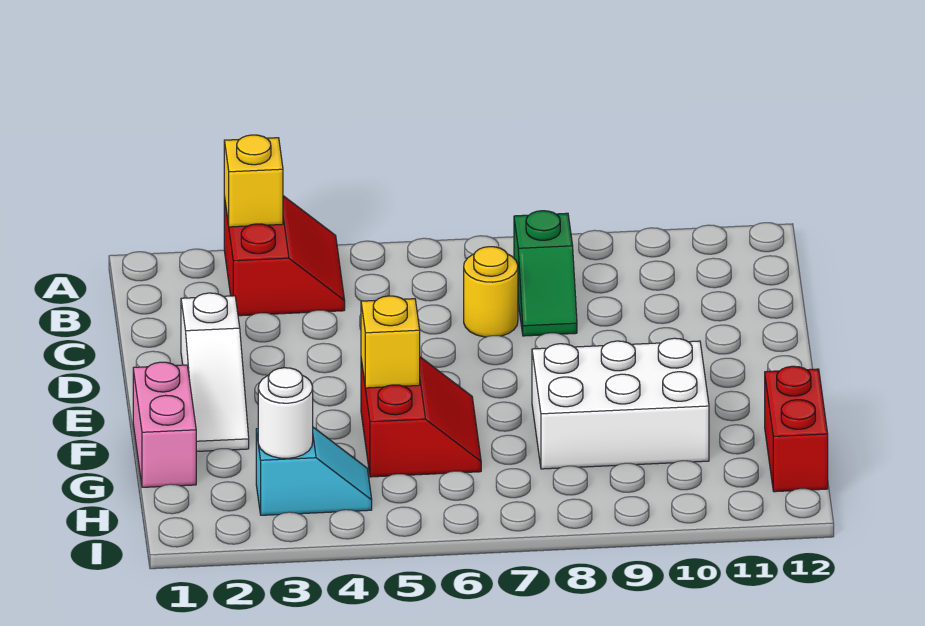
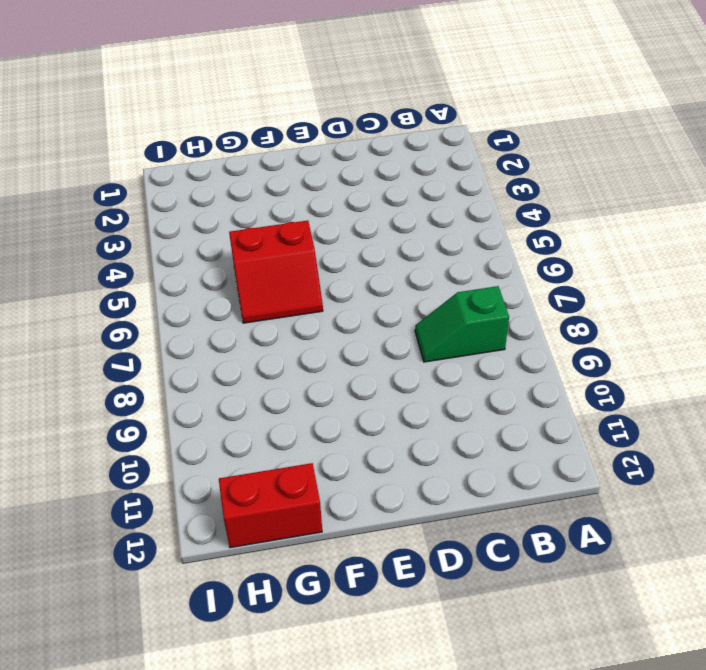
none -> red 2x2 slope [224,196,345,316]
none -> yellow 1x1 round brick [464,247,518,337]
none -> white 1x3 slope [181,293,249,452]

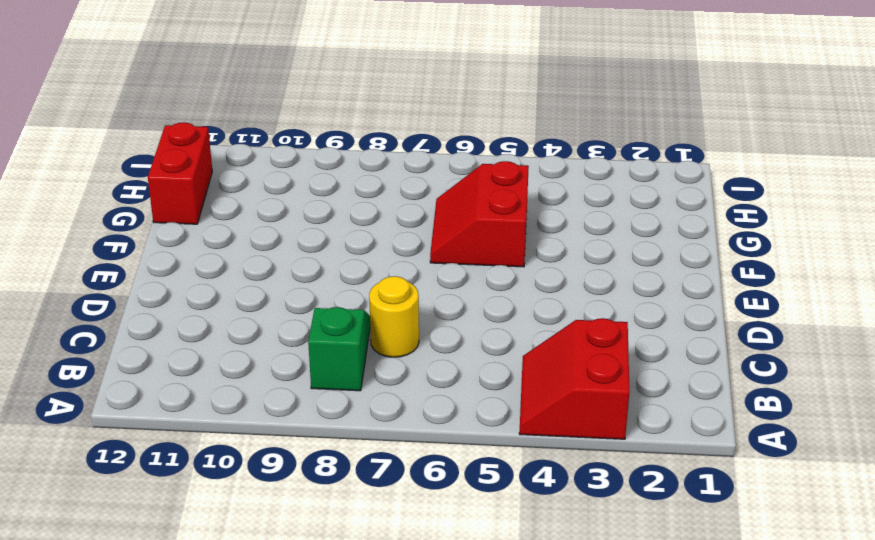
none -> white 1x3 slope [181,293,249,452]
none -> pink 1x2 brick [133,362,196,487]
none -> white 2x3 brick [532,338,709,469]

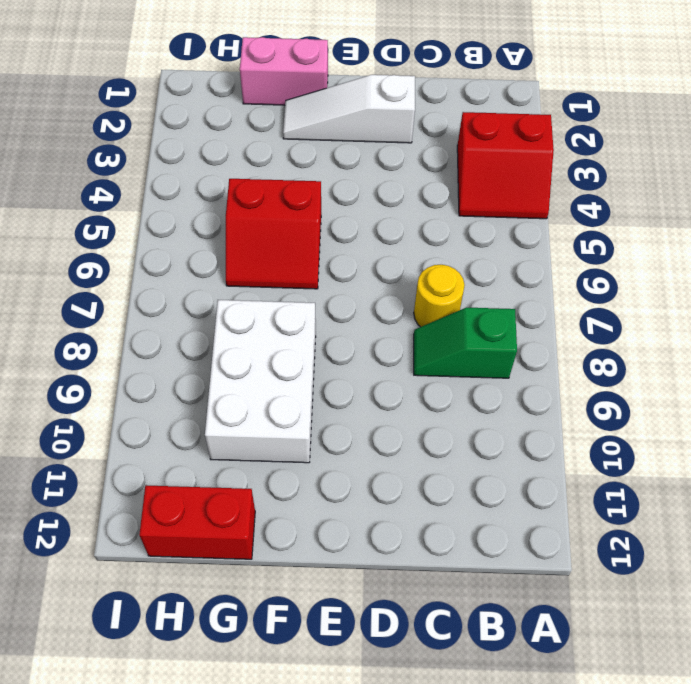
none -> cyan 1x2 slope [256,427,372,515]
none -> yellow 1x1 brick [224,135,283,227]
none -> yellow 1x1 brick [361,296,420,388]

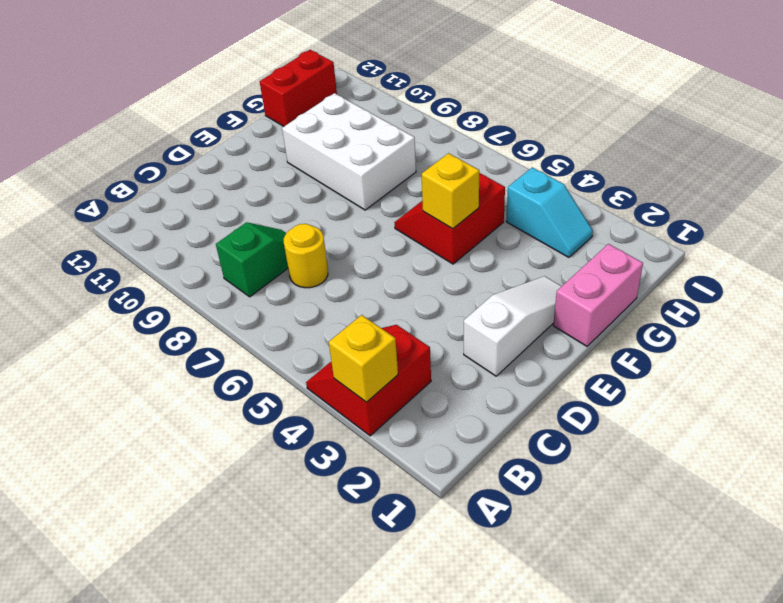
cyan 1x2 slope [506,167,593,257] -> cyan 1x2 slope turned to [256,427,372,515]
none -> white 1x1 round brick [258,368,313,458]

